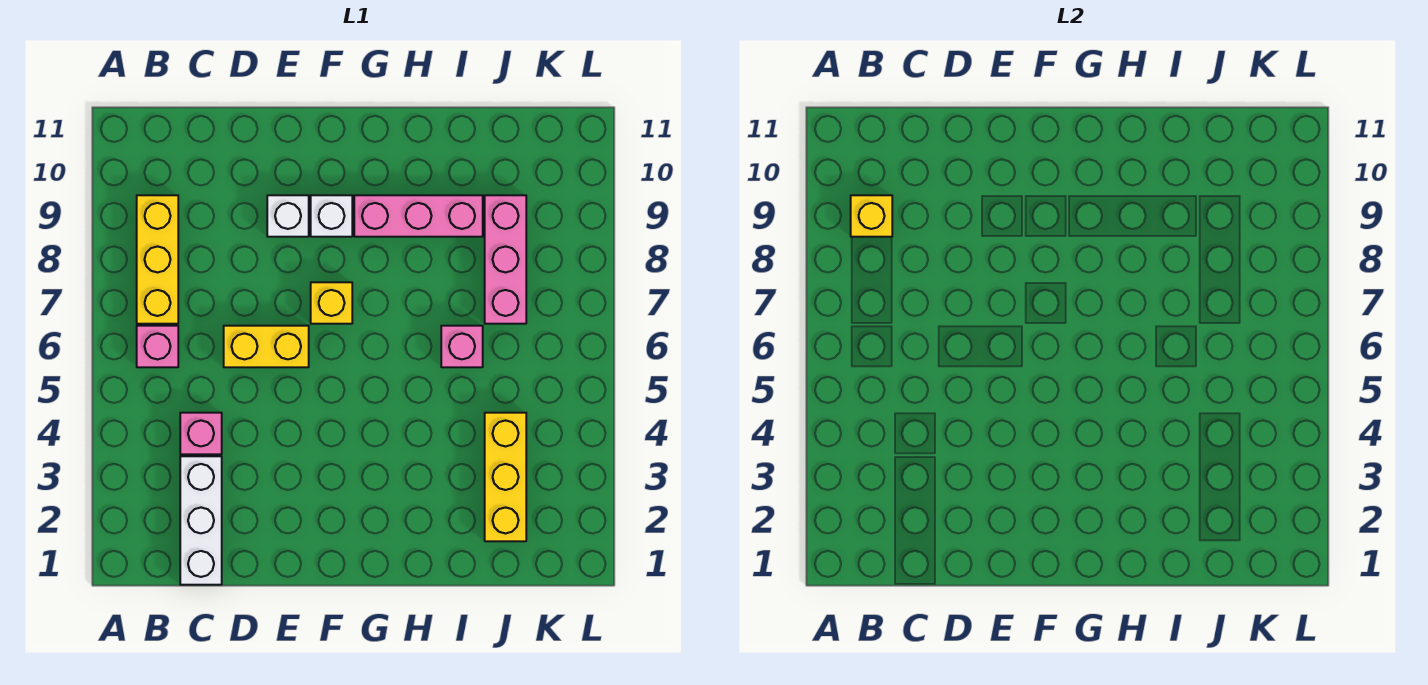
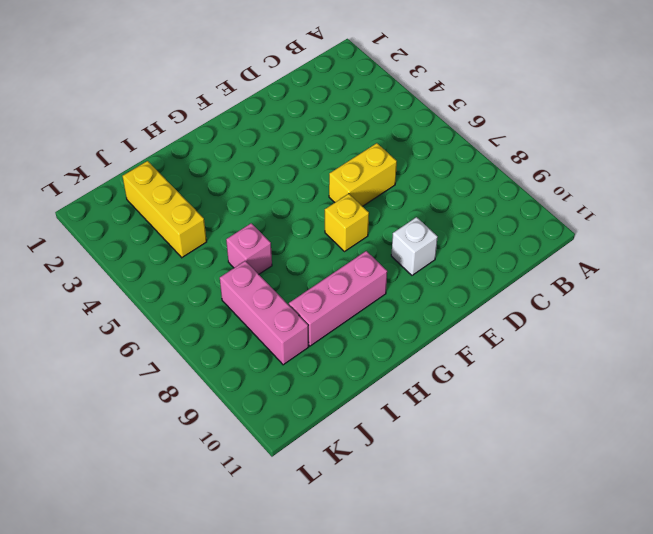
none -> pink 1x1 brick [137,326,178,367]
none -> yellow 1x3 brick [137,195,178,324]
none -> white 1x3 brick [180,456,222,585]

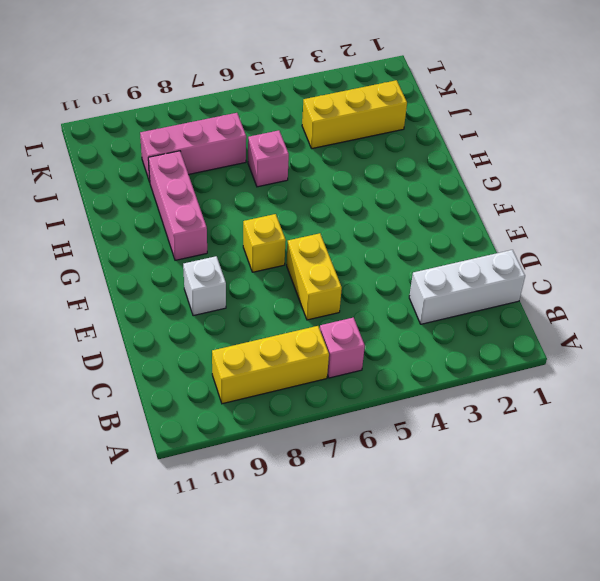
none -> pink 1x1 brick [180,413,222,454]
none -> white 1x1 brick [311,195,352,237]
none -> yellow 1x1 brick [851,195,892,237]

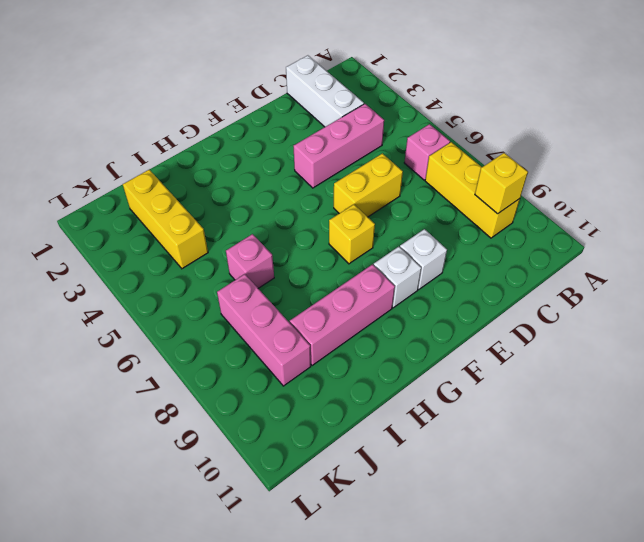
pink 1x3 brick [293,104,384,188] -> pink 1x1 brick [180,413,222,454]

